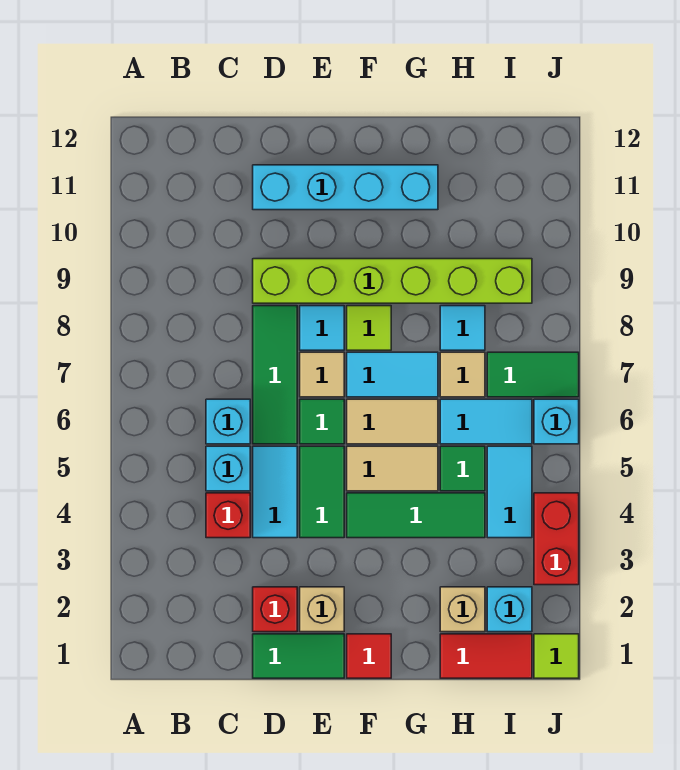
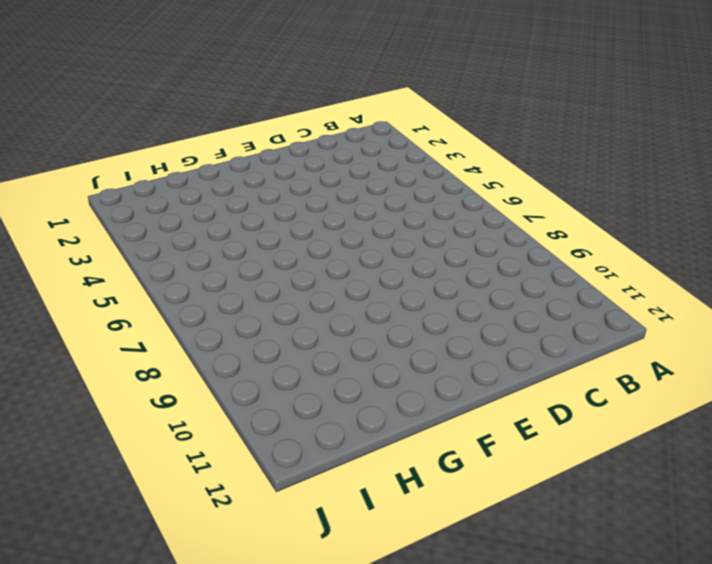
none -> red 1x1 brick [206,493,250,538]
none -> cyan 1x1 brick [206,446,250,491]
none -> cyan 1x1 brick [206,399,250,444]
none -> green 1x2 tile [253,634,344,678]

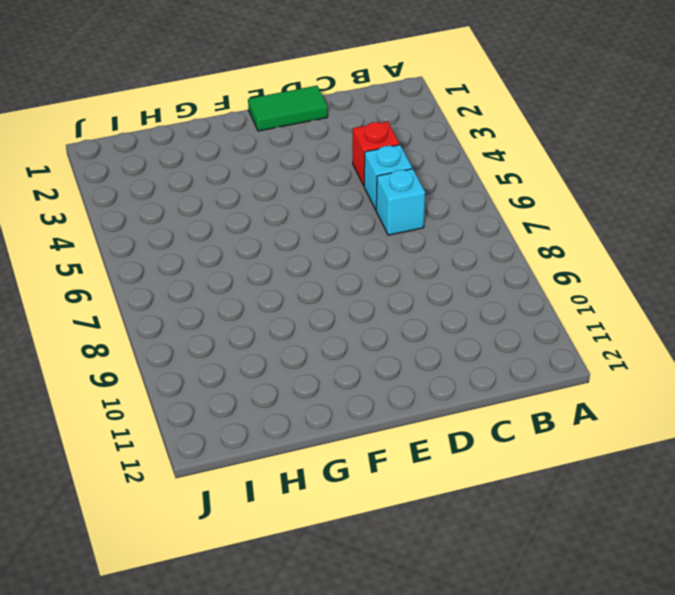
none -> red 1x1 brick [253,587,297,632]
none -> cyan 1x2 tile [253,446,297,538]
none -> green 1x3 tile [253,306,297,444]
none -> lime 1x6 brick [253,259,532,303]

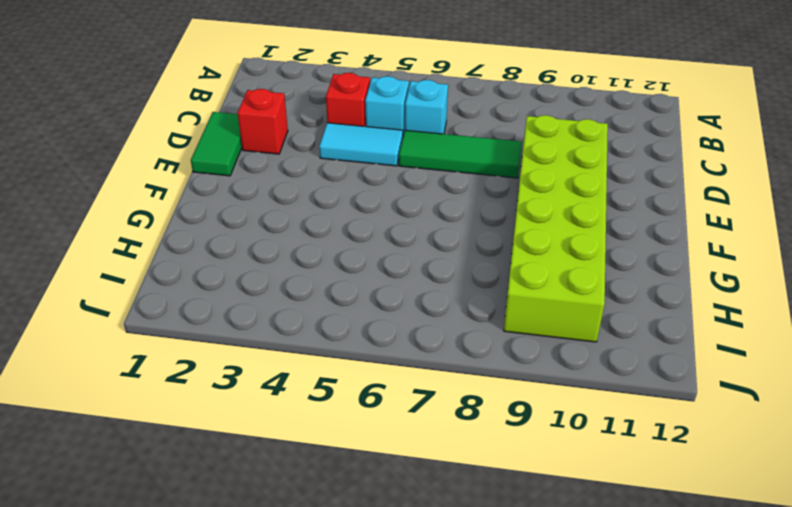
lime 2x6 brick [504,115,608,342] -> lime 1x6 brick [253,259,532,303]
none -> cyan 1x4 brick [253,165,438,210]
none -> tan 1x1 brick [300,587,344,632]
none -> green 1x2 tile [300,446,344,538]
none -> green 1x1 tile [300,399,344,444]

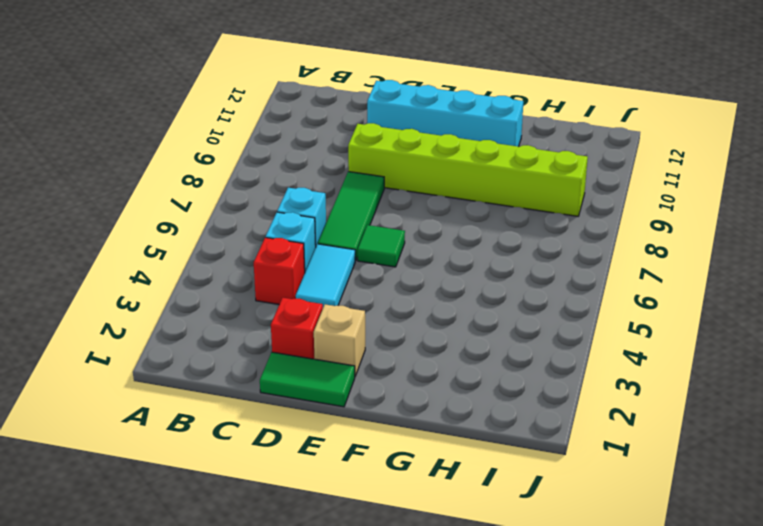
none -> green 1x2 tile [300,446,344,538]
none -> tan 1x1 tile [300,352,344,397]
none -> cyan 1x1 tile [300,306,344,350]
none -> red 1x1 tile [347,634,391,678]

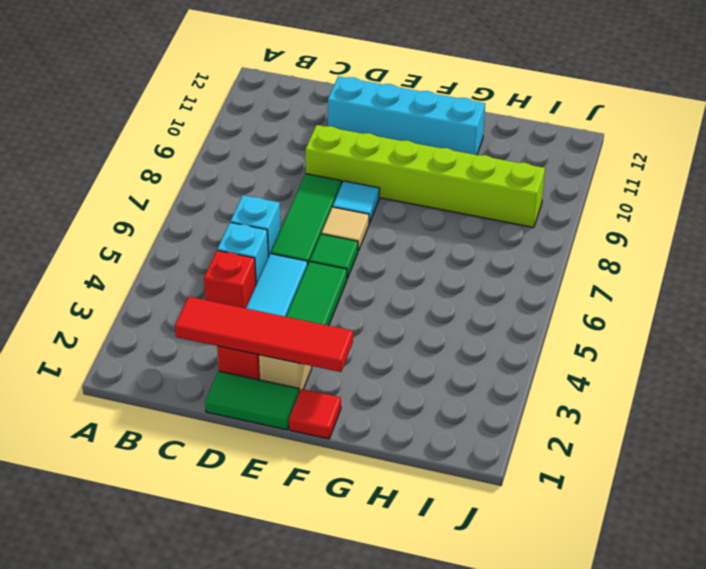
red 1x4 tile [175,297,353,372] -> none
none -> green 1x3 tile [347,493,485,538]
none -> tan 1x2 tile [347,446,438,491]
none -> tan 1x2 tile [347,399,438,444]
none -> cyan 1x2 tile [347,352,438,397]

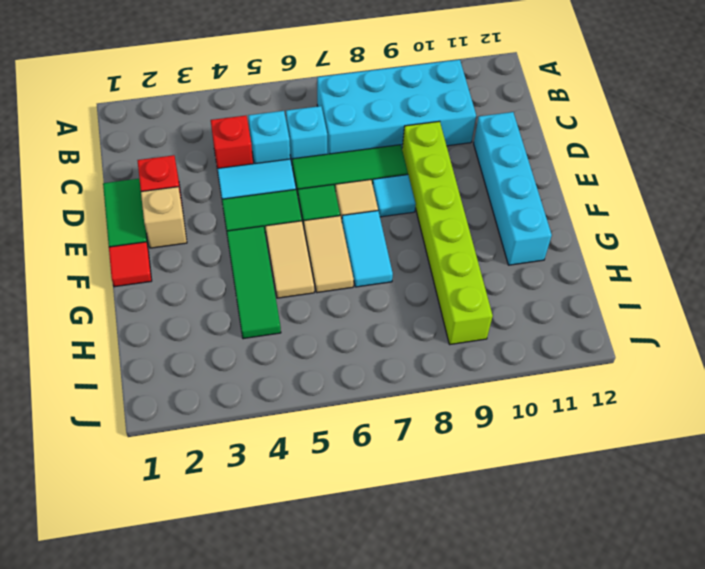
cyan 2x4 brick [317,60,476,154] -> none
none -> lime 1x1 tile [347,306,391,350]
none -> red 1x2 tile [440,634,532,678]
none -> tan 1x1 brick [440,587,485,632]
none -> green 1x1 tile [440,446,485,491]

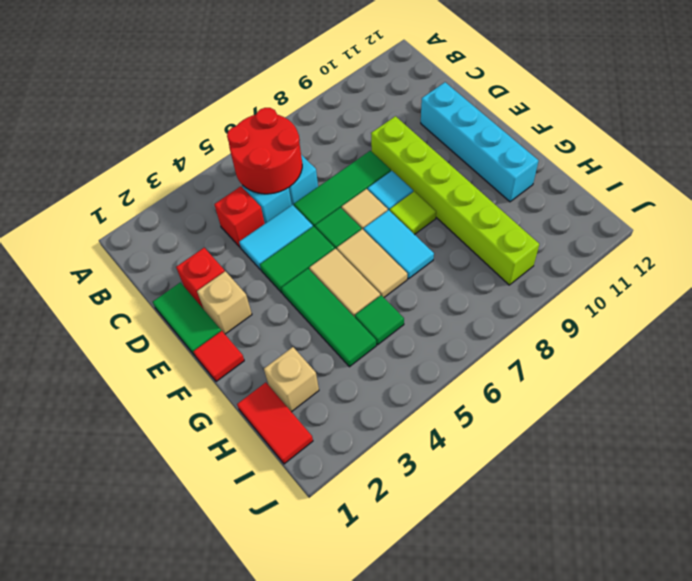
red 2x2 round brick [227,108,302,194] -> none
none -> cyan 1x2 tile [440,399,532,444]
none -> tan 1x1 tile [440,352,485,397]
none -> cyan 1x1 tile [440,306,485,350]
none -> cyan 1x1 brick [487,587,532,632]

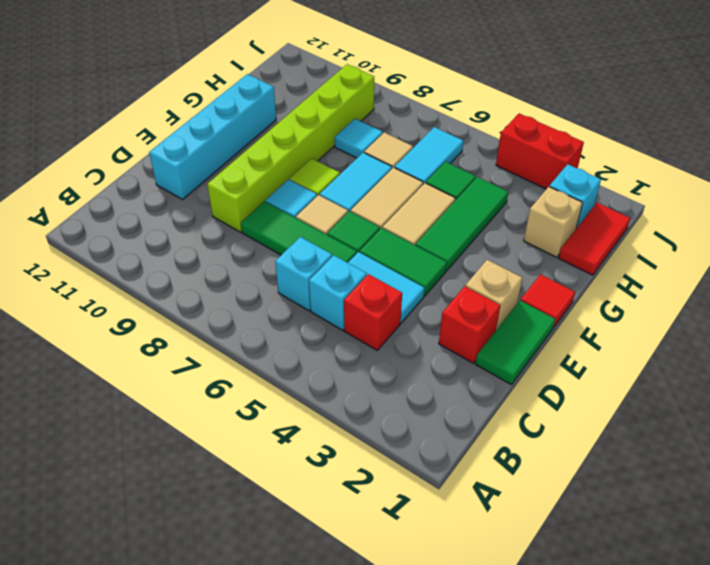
none -> cyan 1x2 tile [487,446,532,538]
none -> green 1x2 tile [487,352,579,397]
none -> lime 1x1 tile [534,634,579,678]
none -> cyan 1x1 brick [534,399,579,444]

